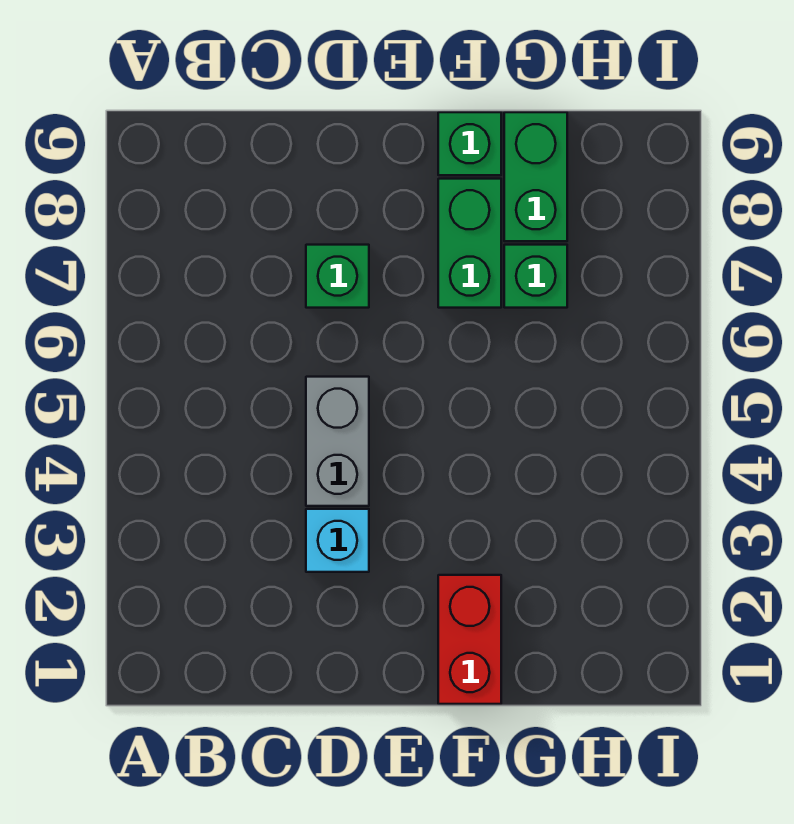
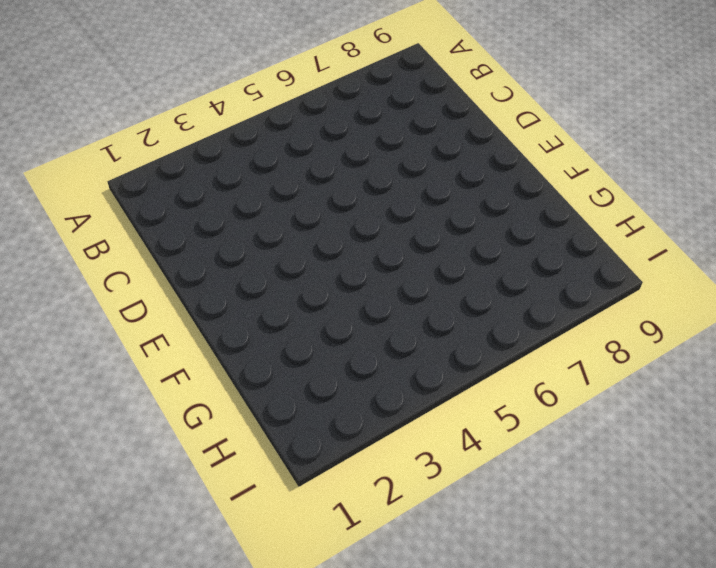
none -> cyan 1x1 brick [306,509,369,572]
none -> grey 1x2 brick [306,377,369,506]

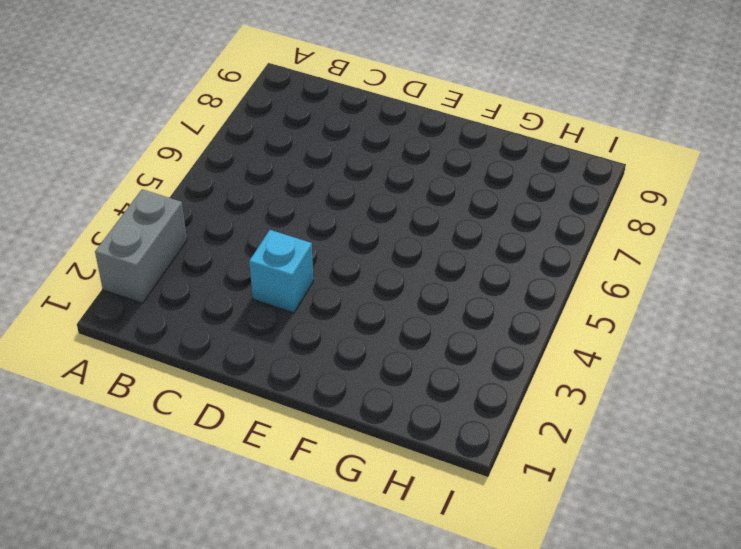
grey 1x2 brick [95,189,187,303] -> grey 1x2 brick moved to [306,377,369,506]
none -> green 1x1 brick [306,245,369,308]
none -> red 1x2 brick [438,575,501,704]

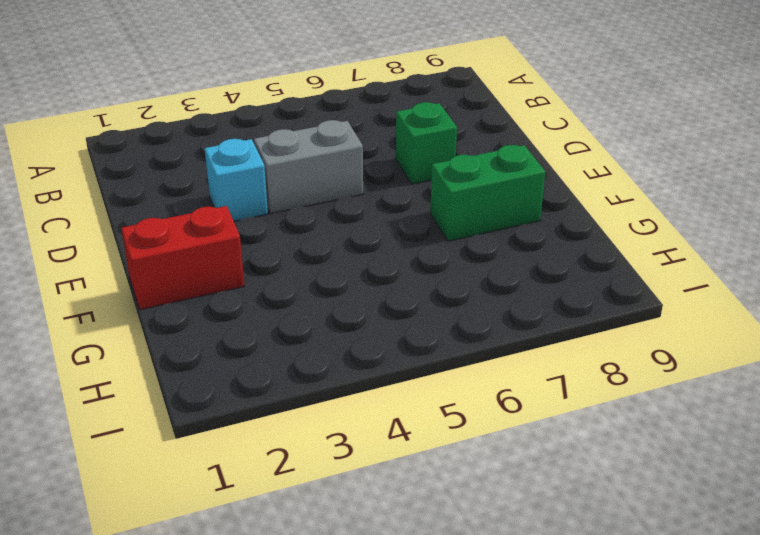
none -> green 1x1 brick [438,112,501,175]
none -> green 1x1 brick [504,245,567,308]

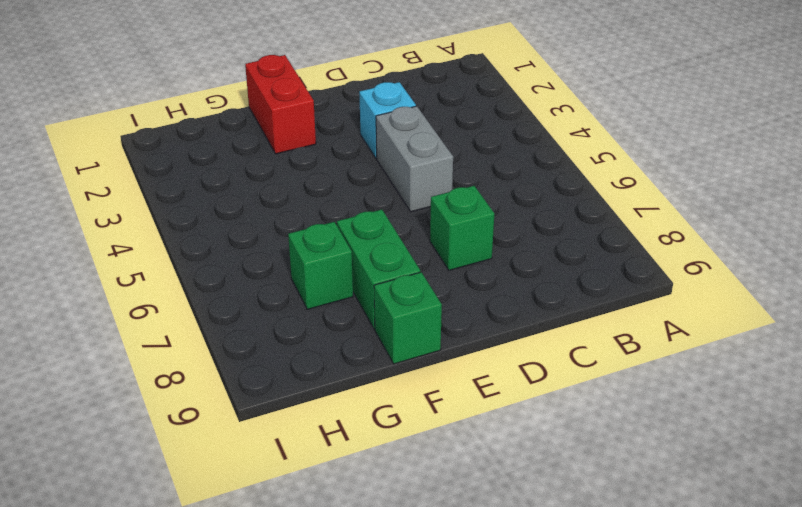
none -> green 1x2 brick [504,112,567,241]

